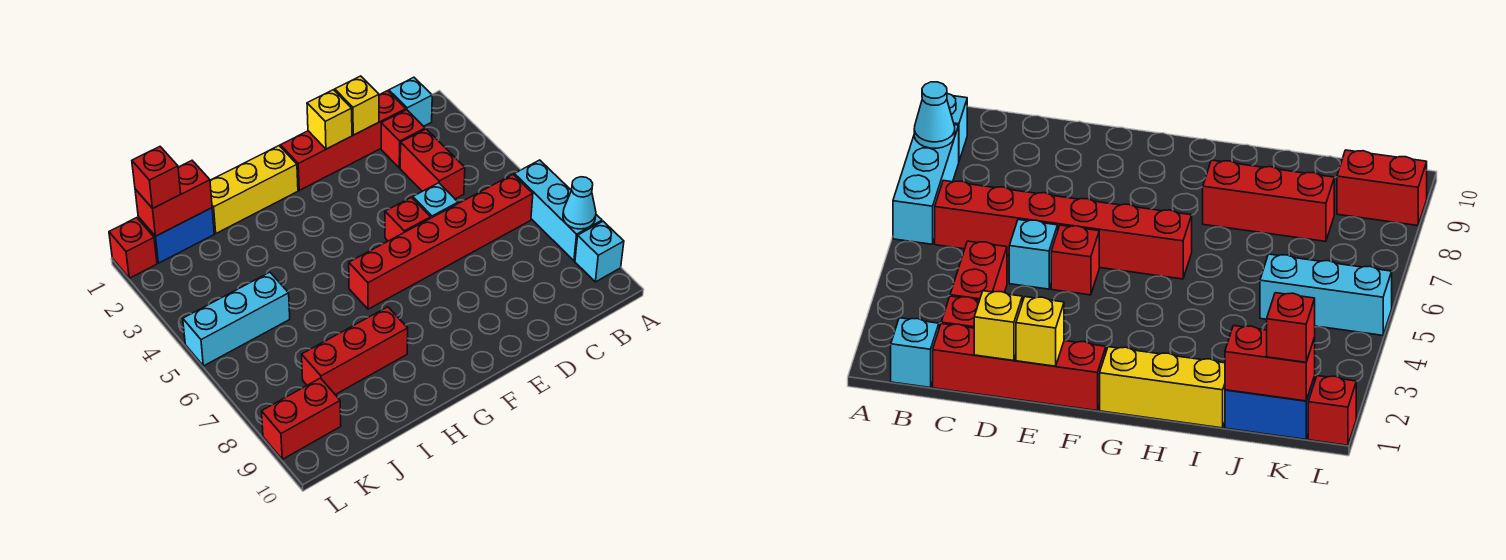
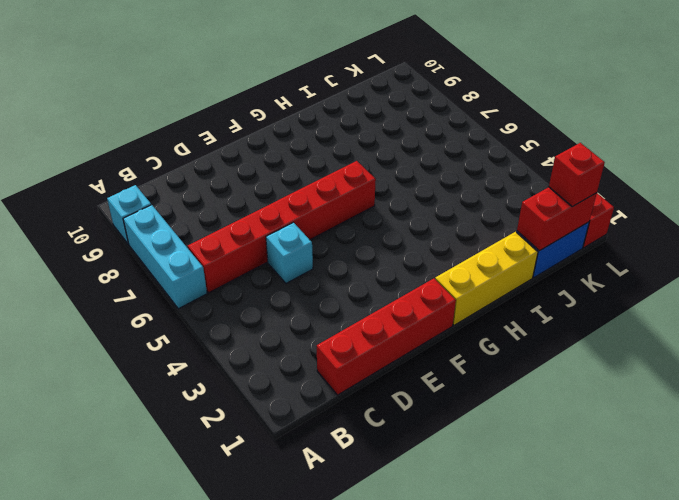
none -> cyan 1x1 brick [389,77,432,126]
none -> red 1x1 brick [381,110,425,168]
none -> red 1x2 brick [400,129,465,199]

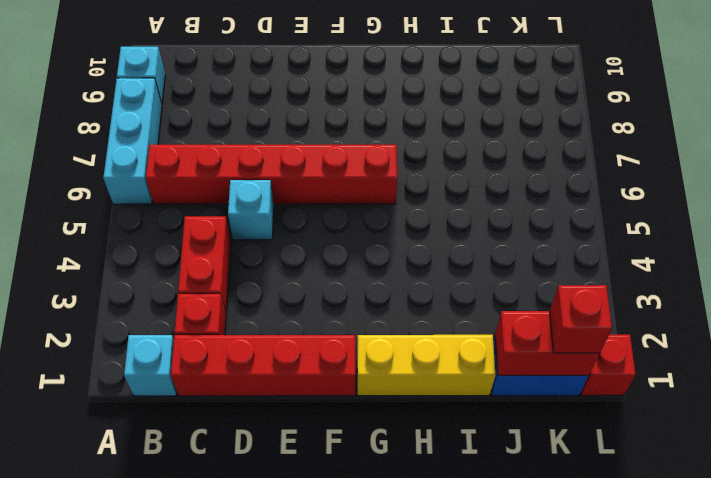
none -> red 1x1 brick [385,197,431,241]
none -> red 1x3 brick [302,307,408,395]
none -> cyan 1x3 brick [183,272,290,366]

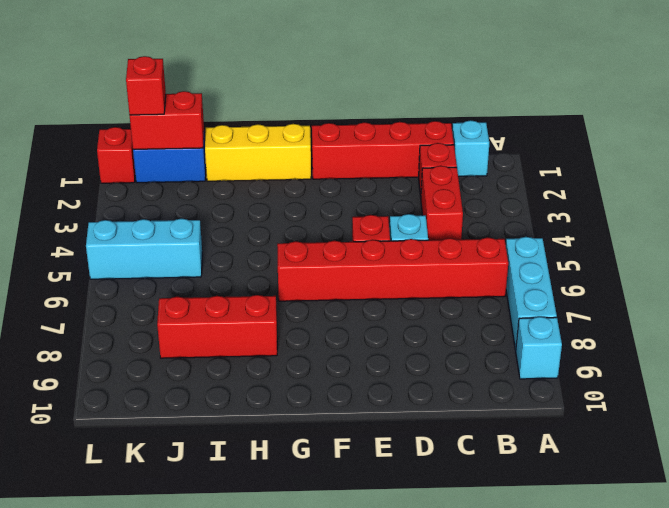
none -> red 1x2 brick [262,378,341,459]
none -> cyan 1x1 cone [563,177,596,229]
none -> yellow 1x1 brick [335,76,379,135]

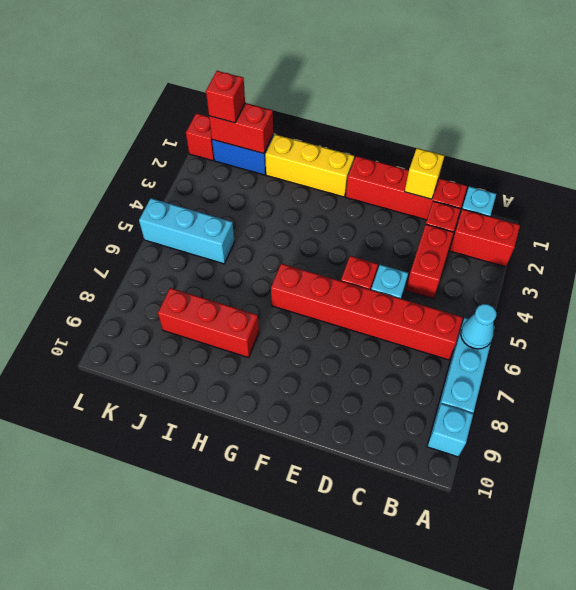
red 1x2 brick [449,209,520,267] -> red 1x2 brick moved to [262,378,341,459]
cyan 1x1 cone [461,304,496,349] -> cyan 1x1 cone moved to [563,177,596,229]
none -> yellow 1x1 brick [307,90,352,149]

